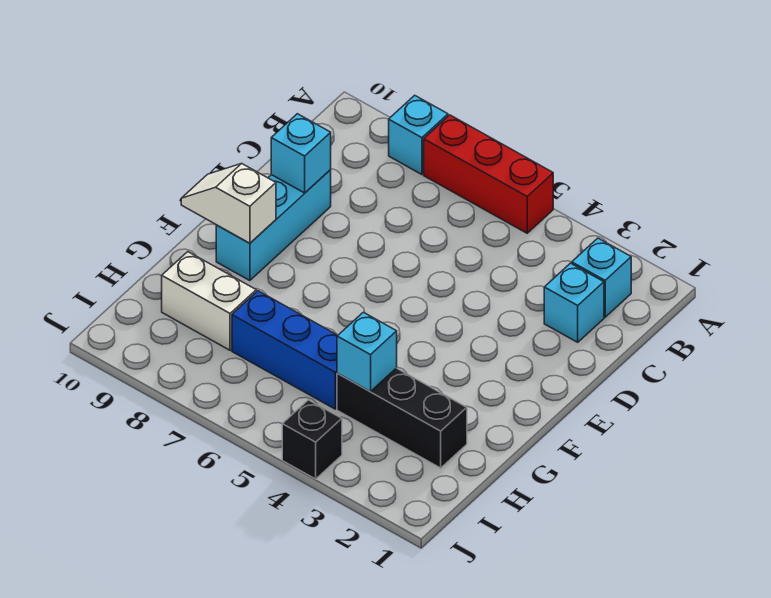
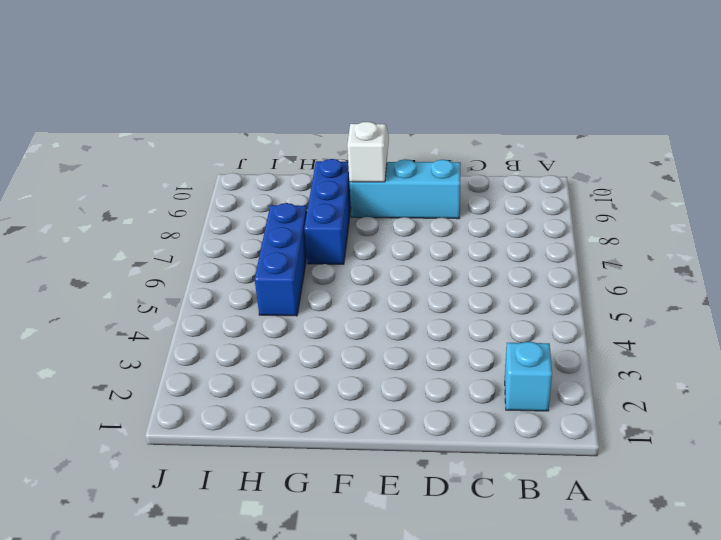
blue 1x3 brick [304,159,351,264] -> none
none -> red 1x3 brick [424,115,553,233]
none -> cyan 1x1 brick [389,95,448,174]
none -> cyan 1x1 brick [544,263,604,342]

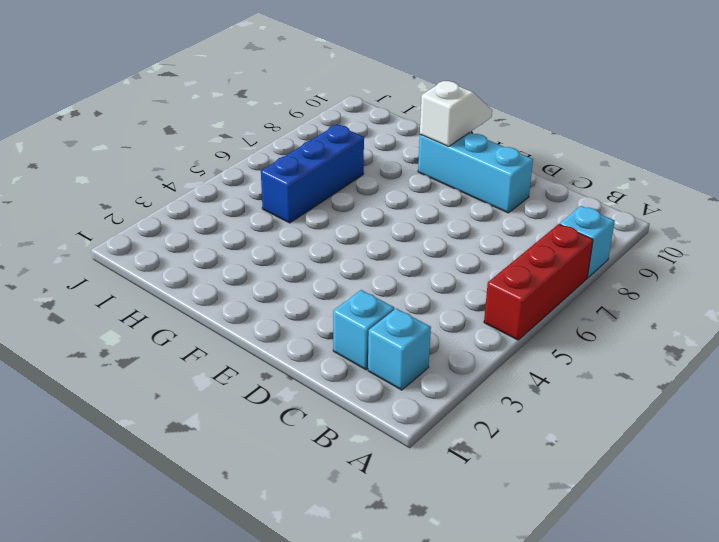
none -> black 1x3 brick [337,368,467,468]
none -> white 1x2 brick [162,252,256,350]
none -> black 1x1 brick [282,400,342,479]

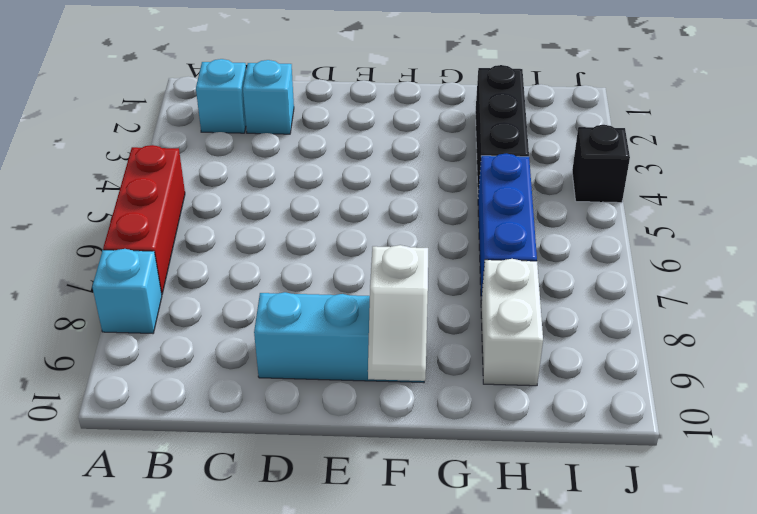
none -> cyan 1x1 brick [271,114,331,193]
none -> cyan 1x1 brick [337,312,397,391]

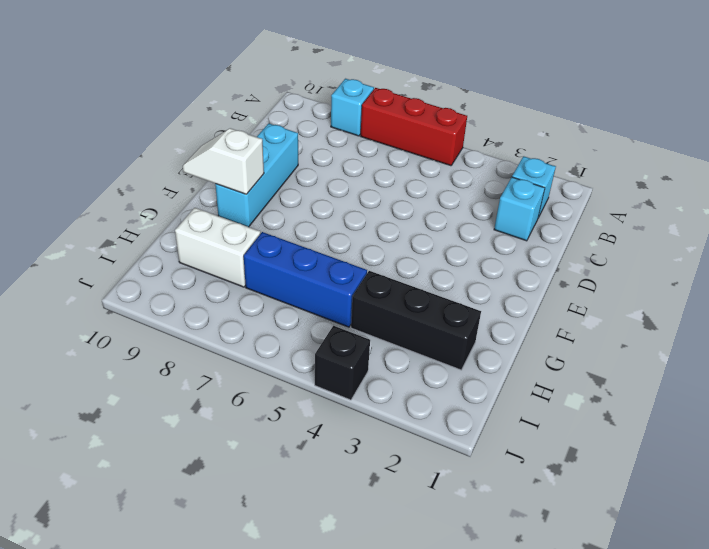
none -> cyan 1x1 brick [271,114,331,193]
none -> cyan 1x1 brick [337,312,397,391]

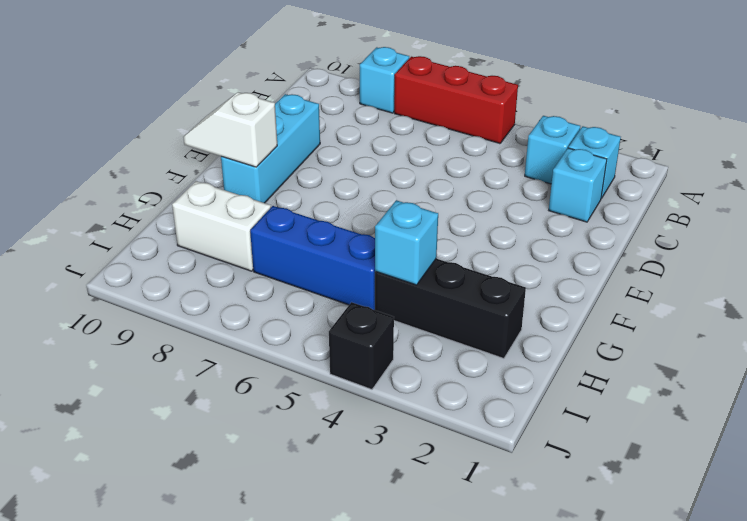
cyan 1x1 brick [525,116,580,184] -> cyan 1x1 brick moved to [271,114,331,193]

